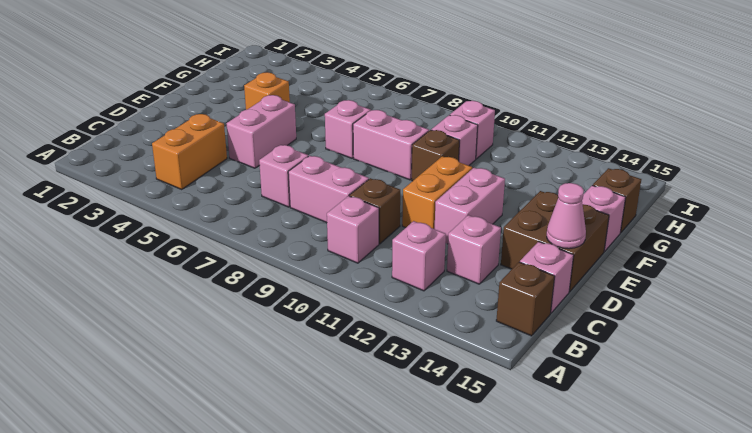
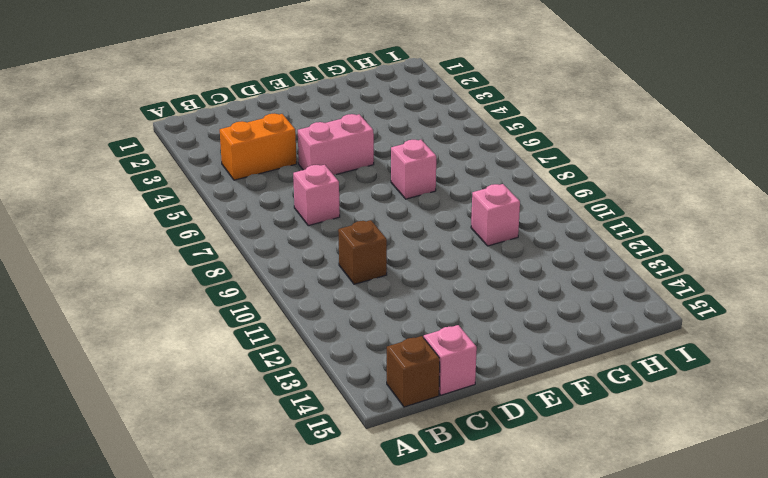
none -> pink 1x1 brick [327,196,379,263]
none -> pink 1x1 brick [392,221,446,291]
none -> pink 1x2 brick [288,156,369,223]

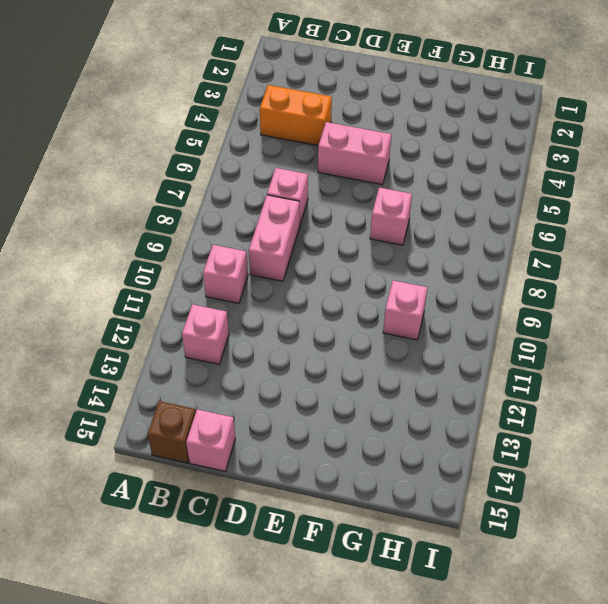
none -> brown 1x1 brick [350,178,400,244]
none -> pink 1x1 brick [447,215,501,284]
none -> orange 1x2 brick [402,156,472,229]

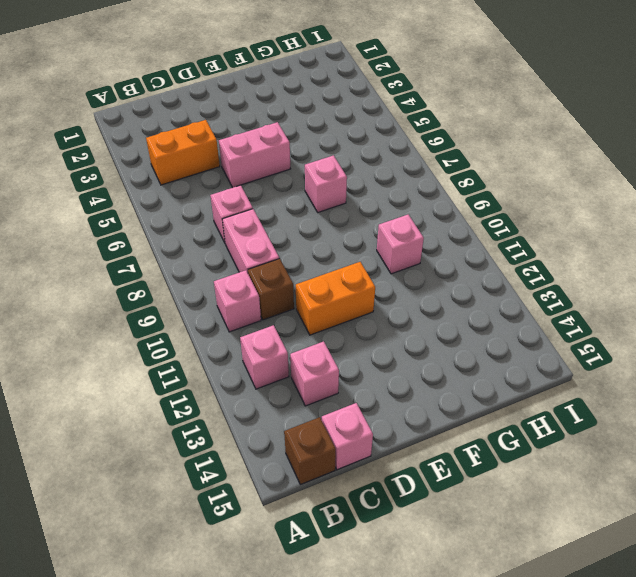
none -> pink 1x2 brick [435,168,505,244]
none -> brown 2x2 brick [501,191,609,292]
none -> orange 1x1 brick [244,72,290,110]

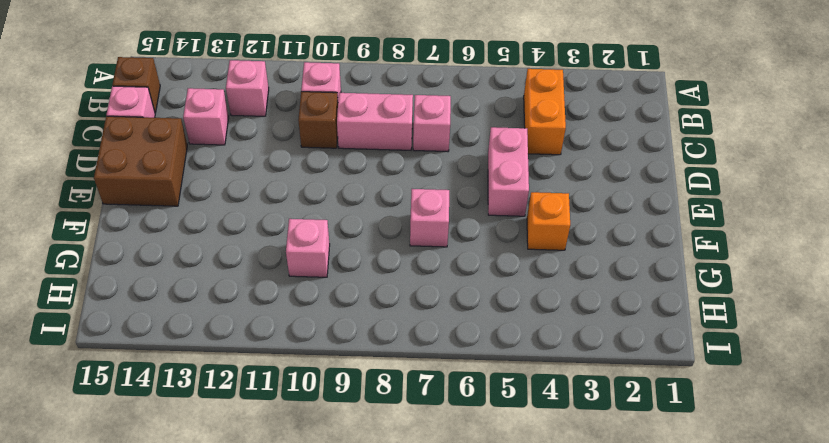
none -> orange 1x2 brick [402,156,472,229]
none -> pink 1x2 brick [435,168,505,244]
none -> pink 1x2 brick [353,110,429,180]

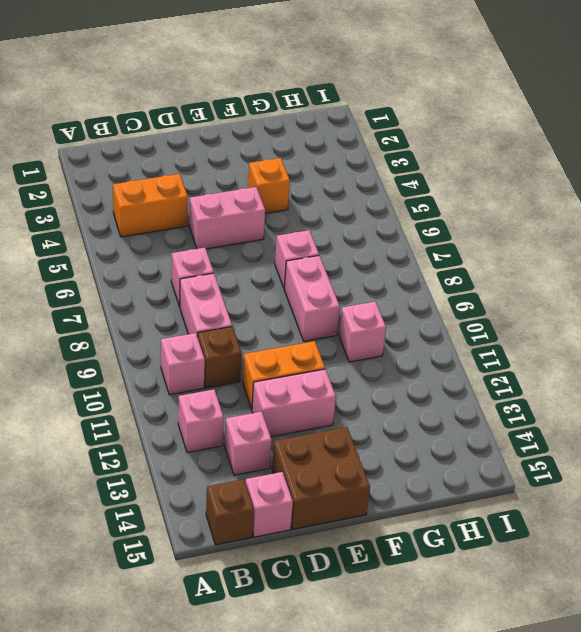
none -> brown 1x1 brick [411,130,459,181]
none -> pink 1x1 brick [582,185,626,252]
none -> brown 1x1 brick [593,168,641,233]

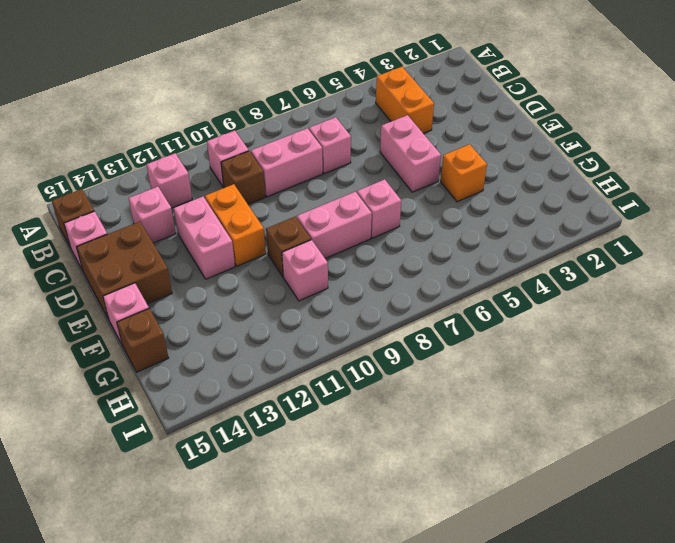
none -> pink 1x1 brick [450,101,495,159]
none -> pink 1x1 cone [547,183,586,249]

